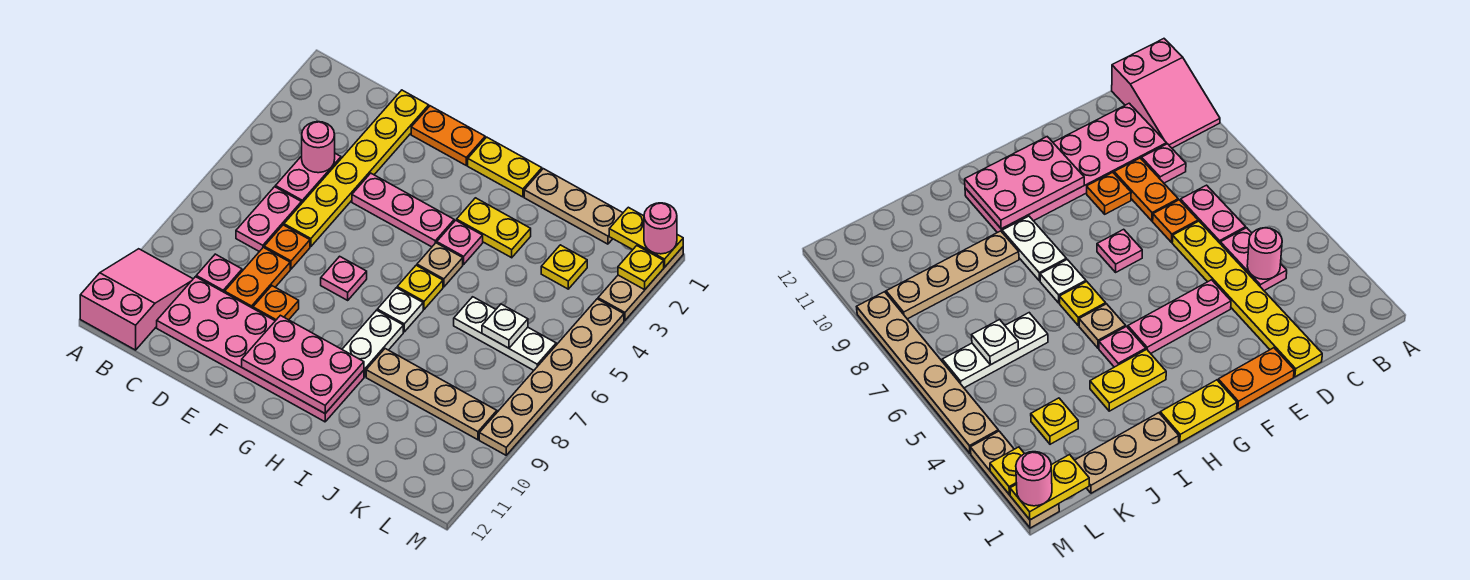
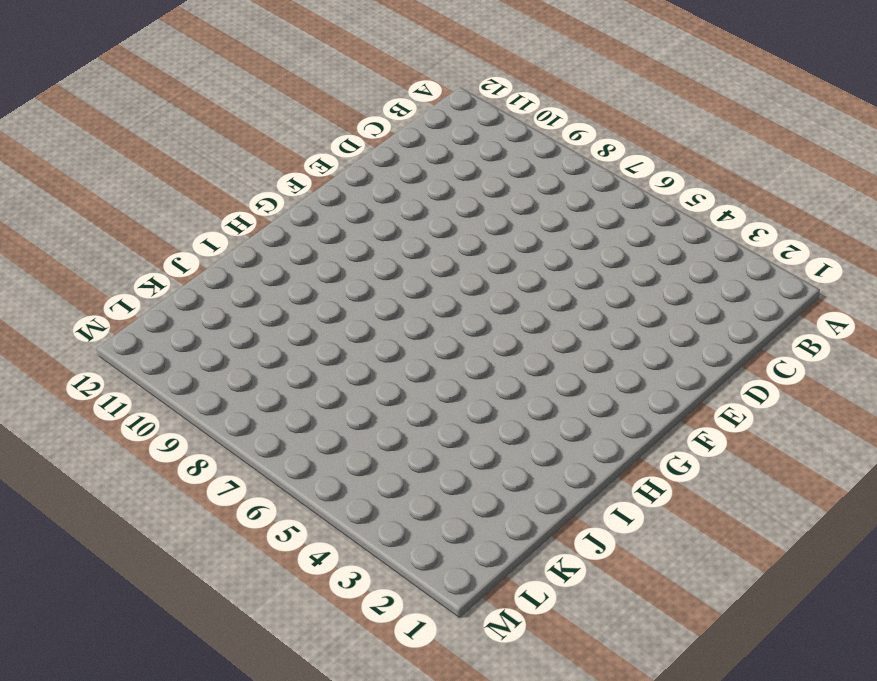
none -> pink 2x3 slope [80,249,193,350]
none -> pink 1x2 plate [275,153,341,204]
none -> pink 1x2 plate [236,187,301,252]
none -> pink 1x1 plate [196,254,242,293]

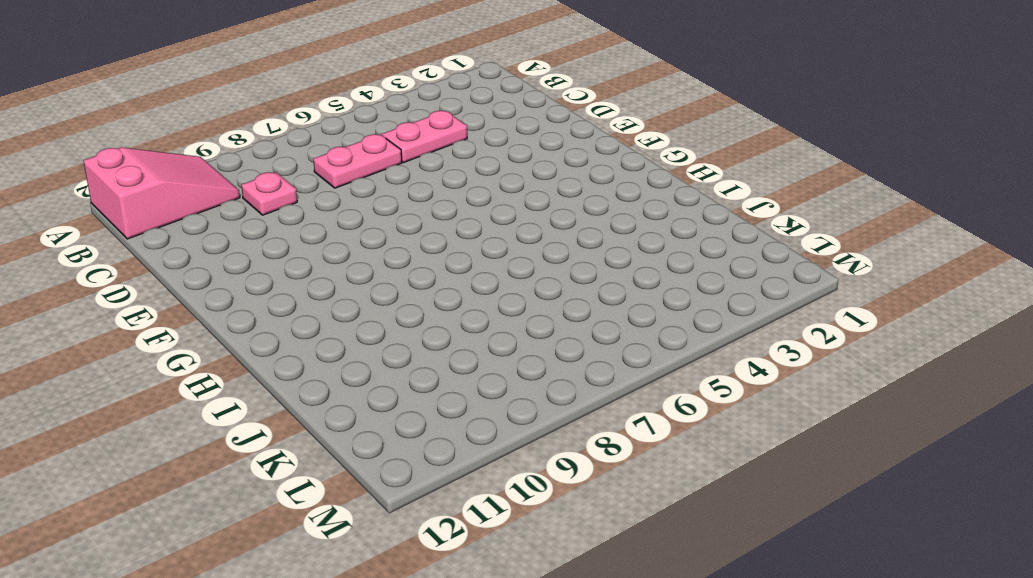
none -> pink 2x6 plate [157,277,364,422]
none -> yellow 1x6 plate [284,90,429,247]
none -> orange 1x1 plate [264,225,310,269]
none -> orange 1x2 plate [225,247,290,308]

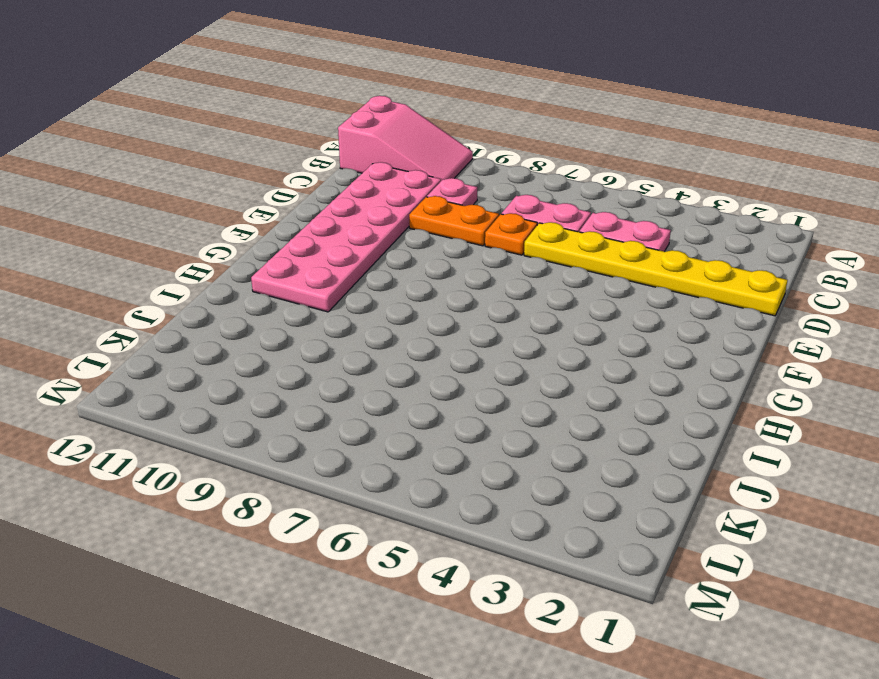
none -> orange 1x2 plate [411,106,485,165]
none -> pink 1x3 plate [352,173,454,247]
none -> orange 1x1 plate [253,286,299,321]
none -> pink 1x1 plate [321,256,367,300]

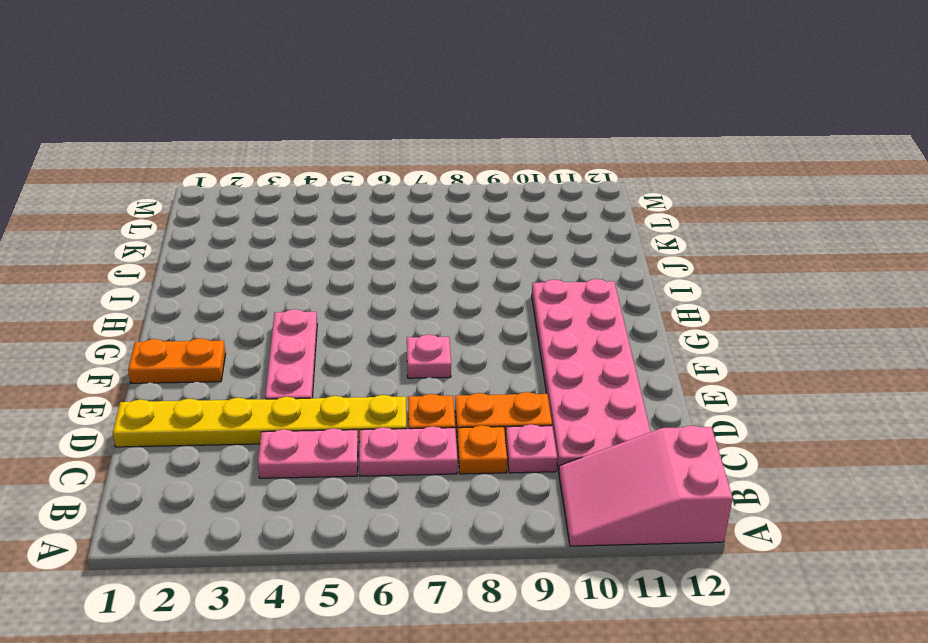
orange 1x1 plate [457,425,507,474] -> orange 1x1 plate moved to [253,286,299,321]
orange 1x2 plate [128,338,225,383] -> orange 1x2 plate turned to [411,106,485,165]
none -> yellow 1x2 plate [468,137,542,197]
none -> yellow 1x2 plate [457,198,531,258]
none -> pink 1x1 plate [437,220,483,264]
none -> tan 1x1 plate [417,243,463,287]

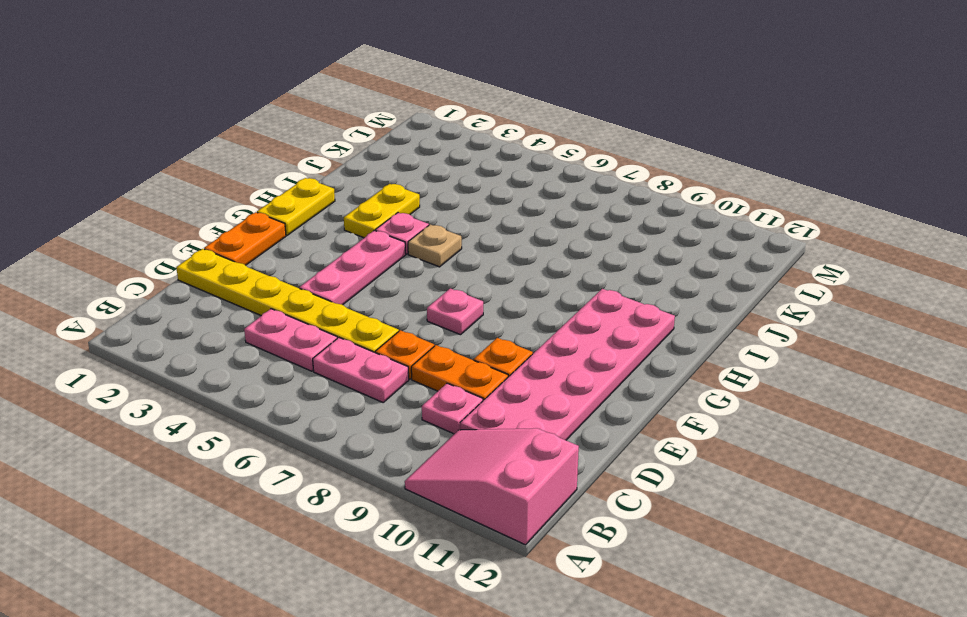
none -> yellow 1x1 plate [397,265,443,309]
none -> white 1x1 plate [377,288,423,332]
none -> white 1x2 plate [342,310,403,377]
none -> tan 1x3 plate [524,169,623,244]

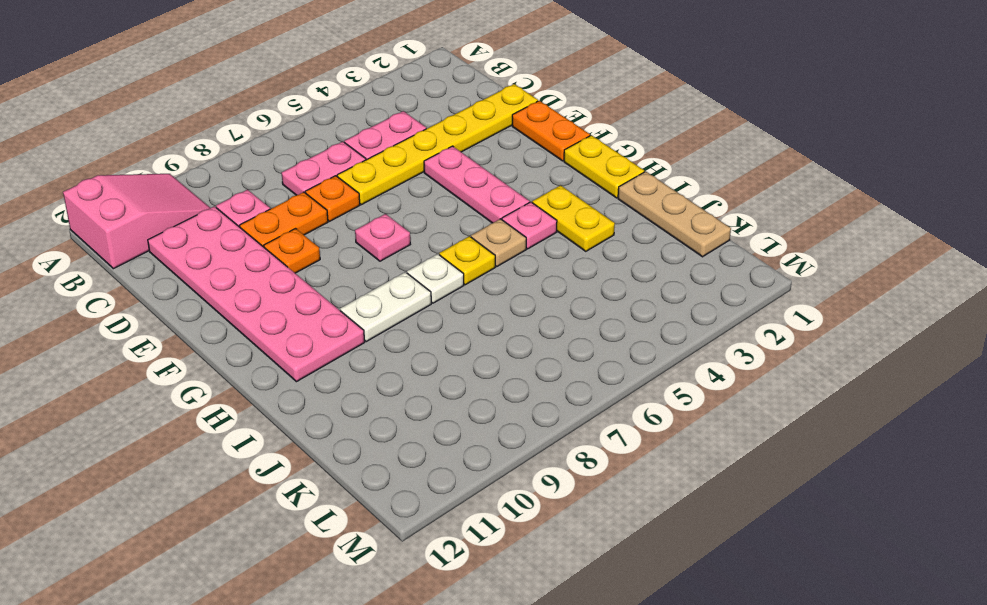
none -> tan 1x4 plate [366,349,497,440]
none -> white 1x3 plate [454,297,556,370]
none -> yellow 1x1 plate [541,245,587,289]
none -> tan 1x3 plate [598,247,683,320]

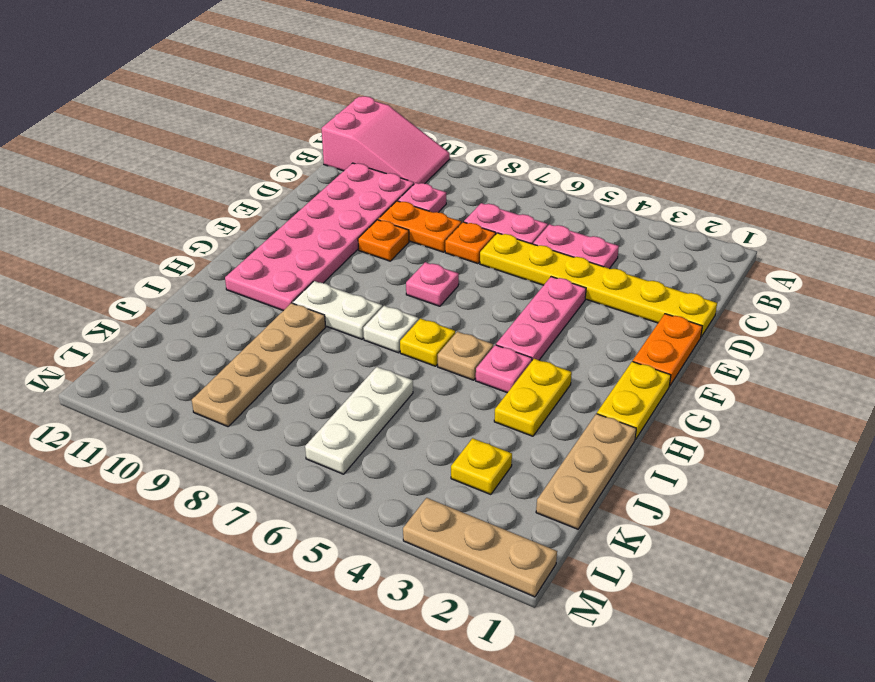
none -> tan 1x6 plate [479,299,624,455]
none -> pink 1x1 round brick [302,122,335,173]
none -> pink 2x3 plate [242,315,364,413]
none -> white 1x1 plate [482,304,528,348]

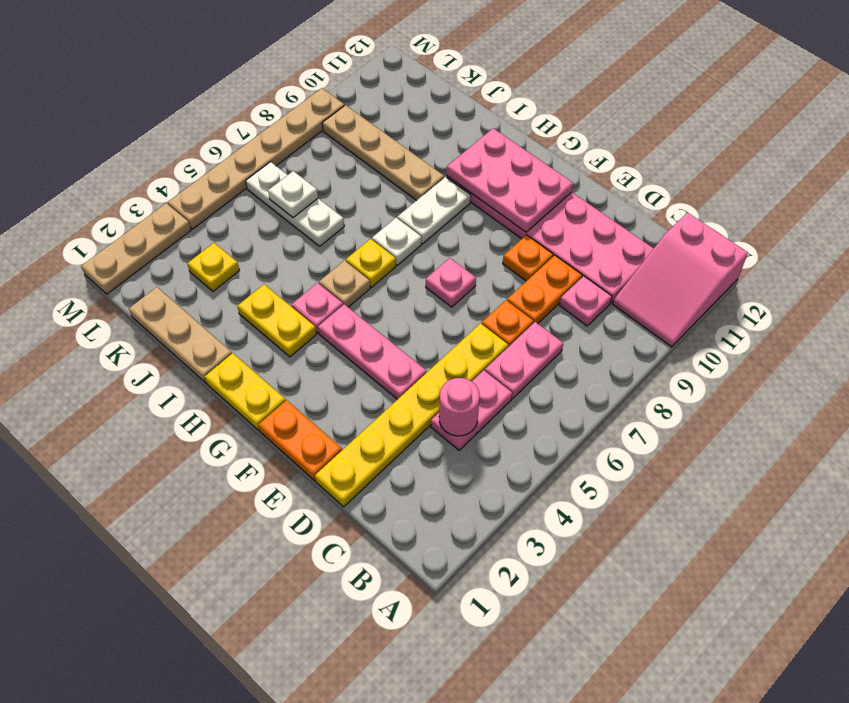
none -> yellow 1x2 plate [609,207,683,267]
none -> yellow 1x1 plate [618,246,664,290]
none -> pink 1x1 round brick [644,203,677,254]

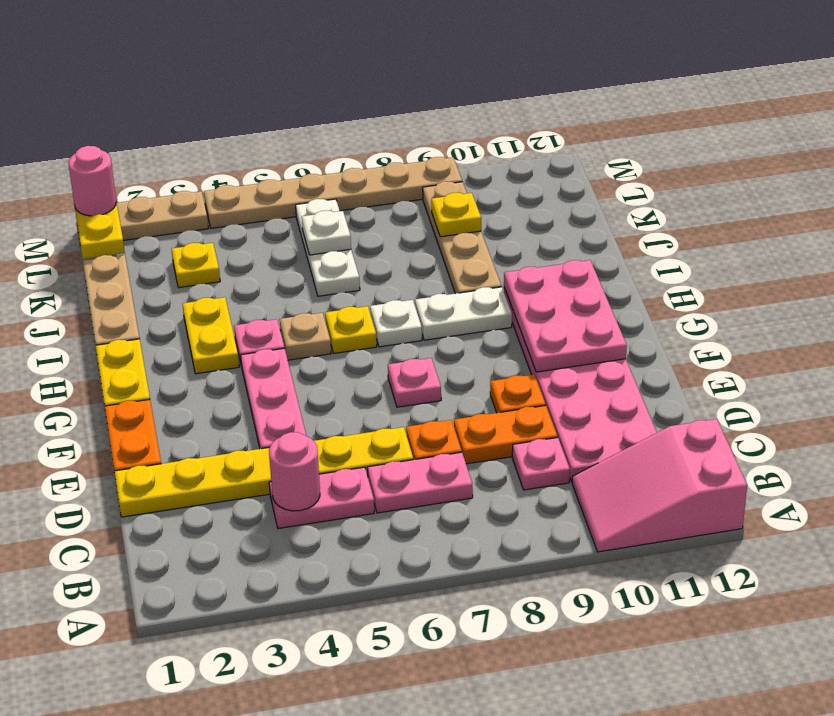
yellow 1x1 plate [431,193,481,237] -> yellow 1x1 plate moved to [618,246,664,290]

